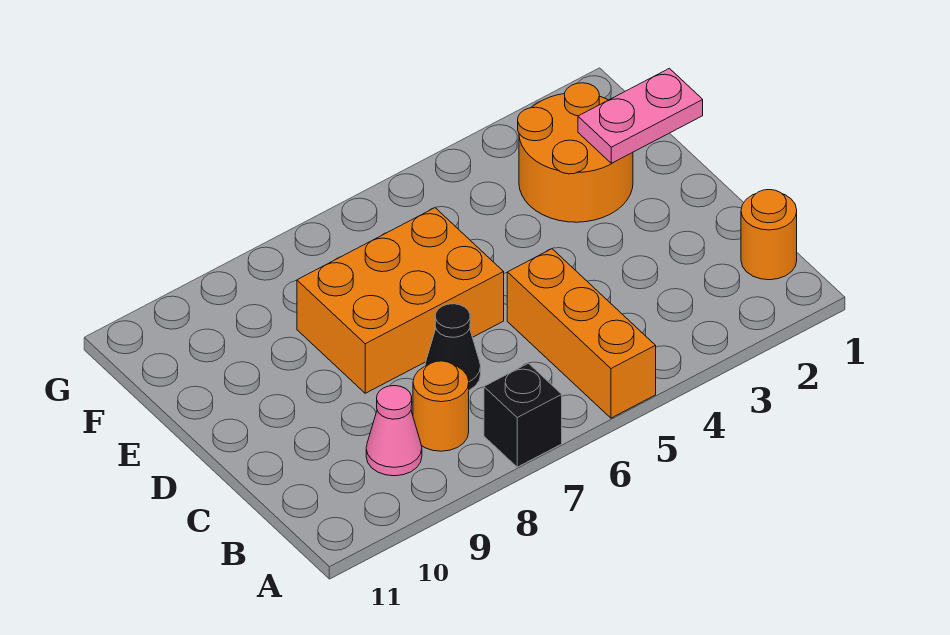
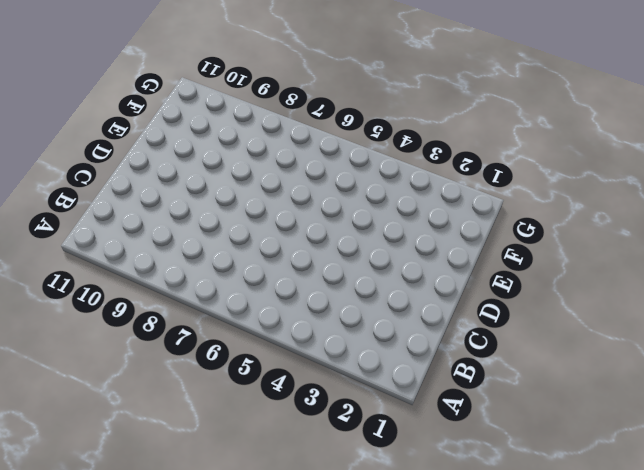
none -> orange 1x3 brick [507,249,656,418]
none -> black 1x1 brick [484,363,562,467]

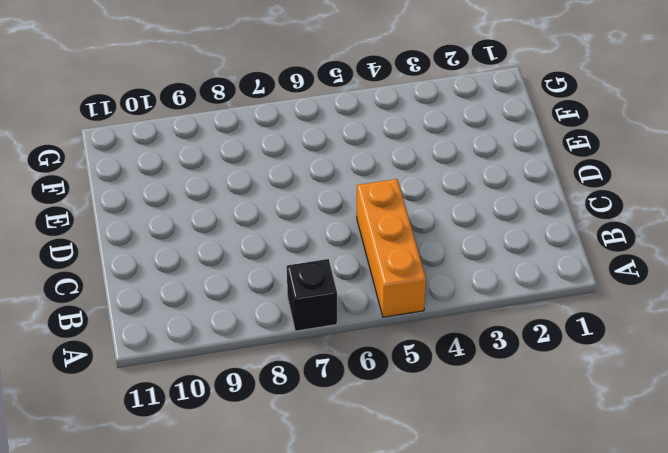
none -> orange 1x1 round brick [741,190,797,280]
none -> orange 1x1 round brick [413,361,469,451]

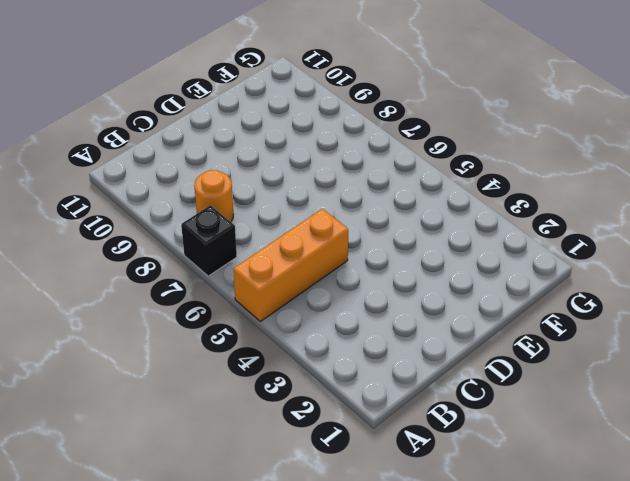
none -> orange 1x1 round brick [741,190,797,280]
none -> pink 1x1 cone [366,386,422,476]

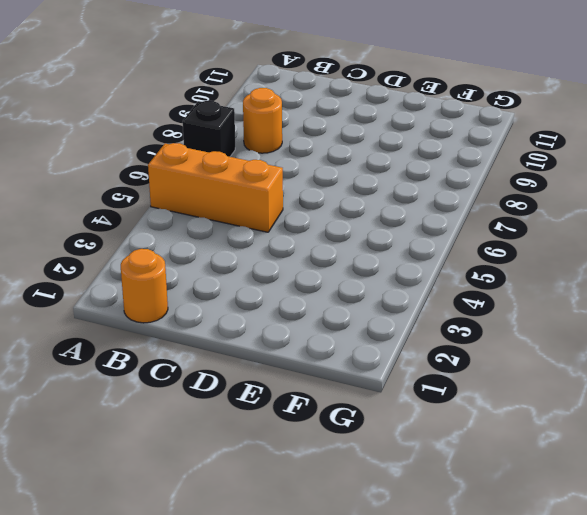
none -> pink 1x1 cone [366,386,422,476]
none -> black 1x1 cone [425,304,481,390]

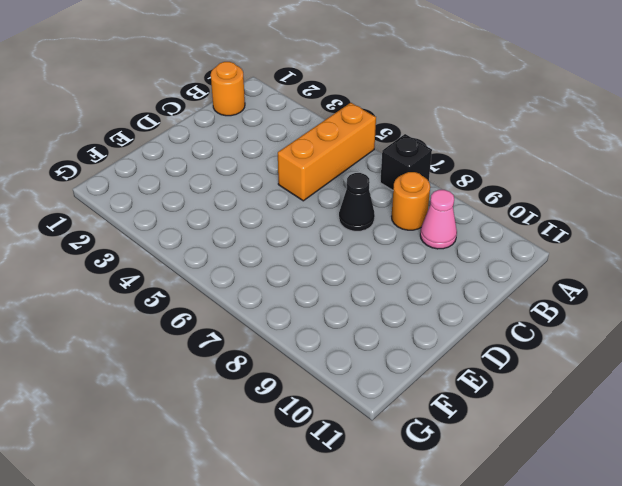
none -> orange 2x3 brick [297,208,504,393]
none -> orange 2x2 round brick [518,83,633,222]

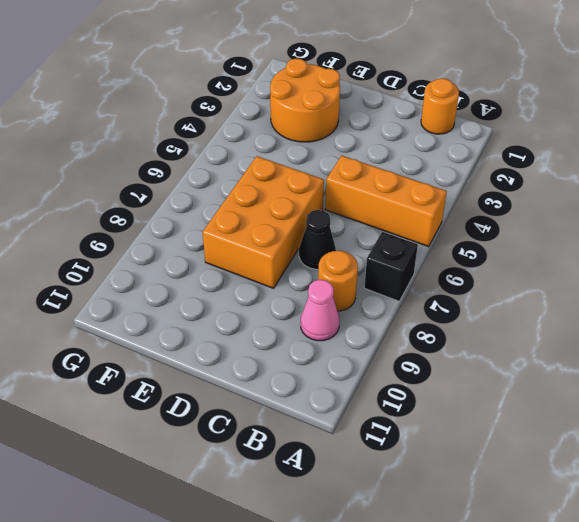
none -> pink 1x2 plate [578,68,703,163]

